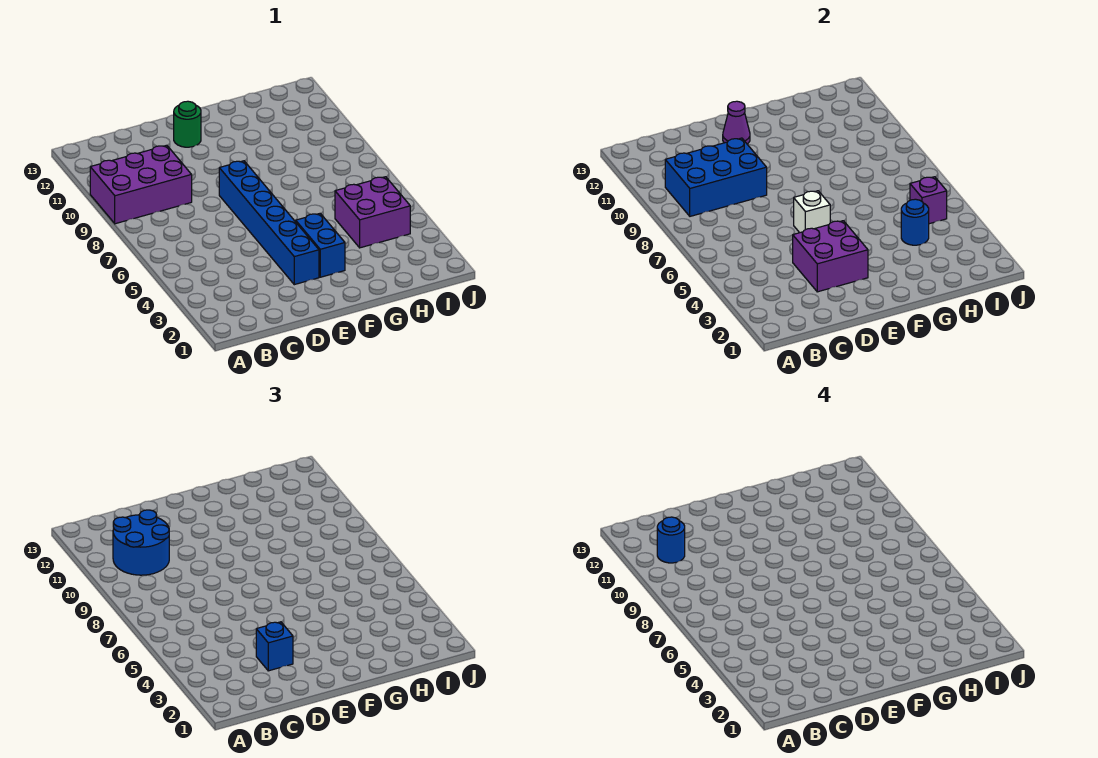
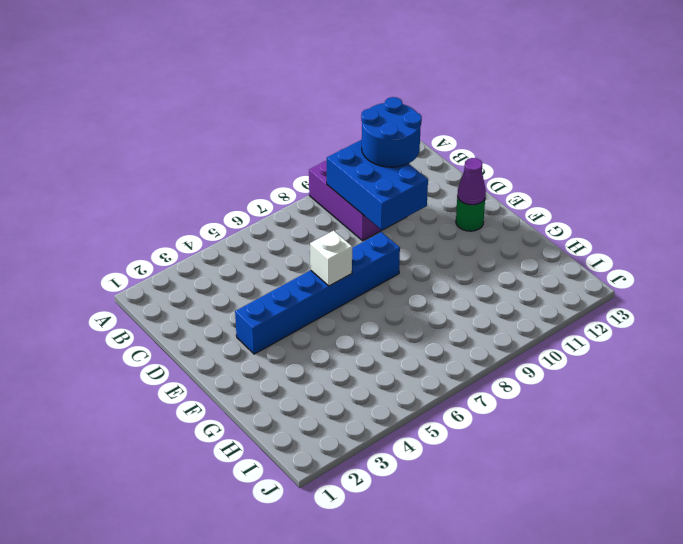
none -> blue 1x2 brick [296,213,345,277]
none -> purple 2x2 brick [335,177,410,248]
none -> purple 2x2 brick [793,221,868,292]

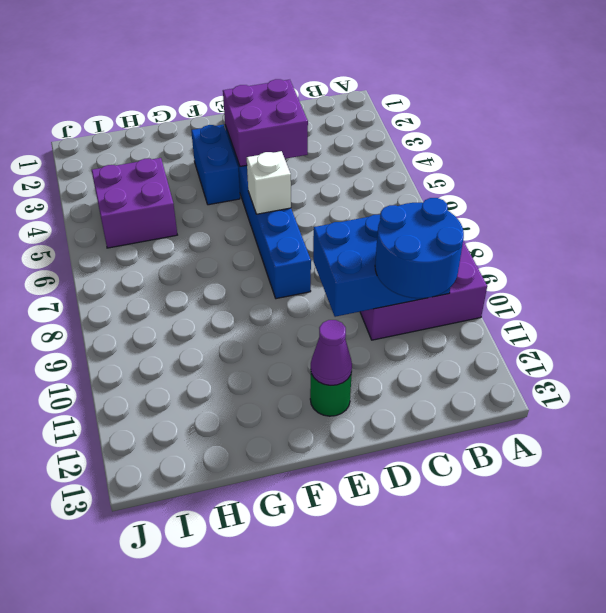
none -> blue 1x1 round brick [901,199,929,245]
none -> purple 1x1 brick [910,177,947,224]
none -> blue 1x1 brick [256,622,293,671]

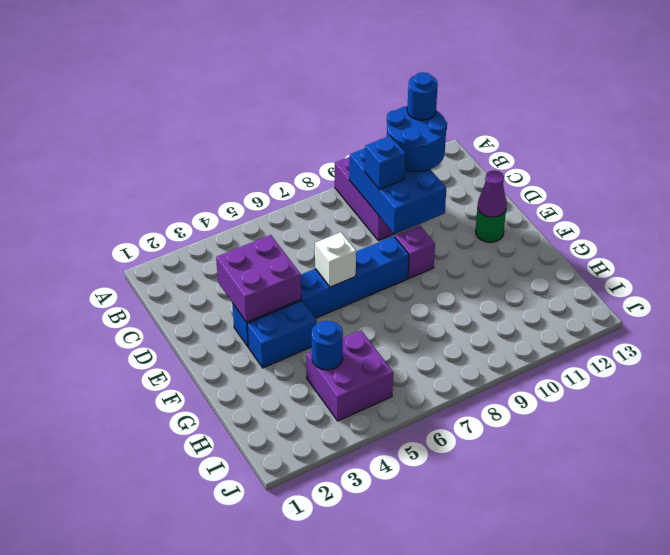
blue 1x1 brick [365,136,406,190] -> blue 1x1 brick moved to [256,622,293,671]
purple 1x1 brick [395,225,435,278] -> purple 1x1 brick moved to [910,177,947,224]

